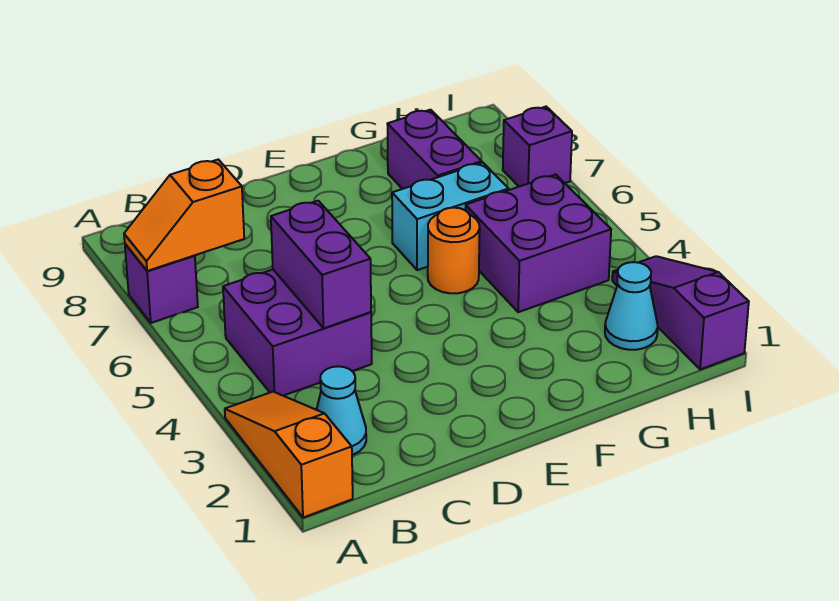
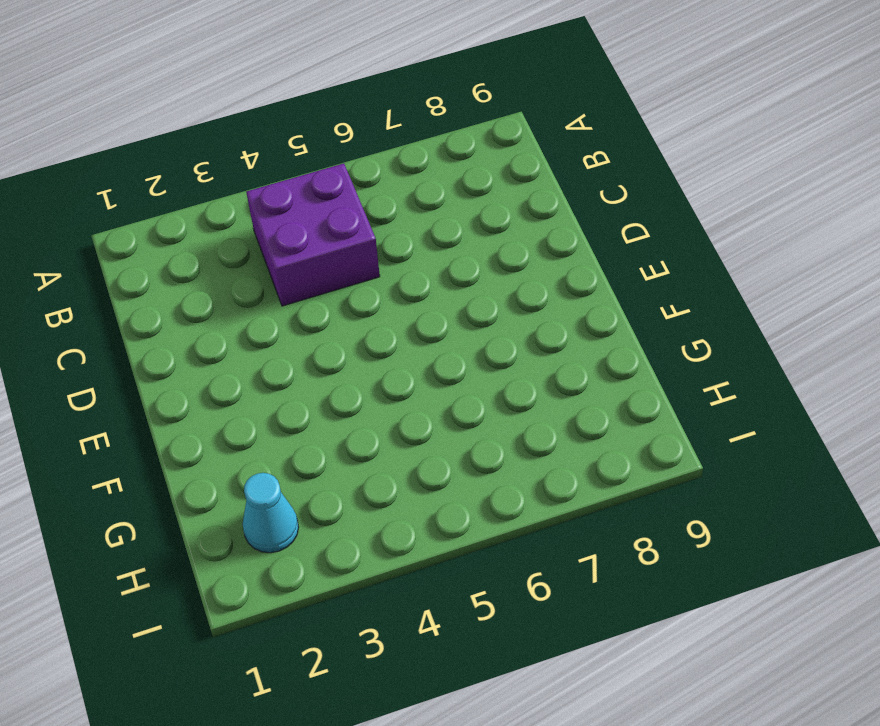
none -> orange 1x3 slope [225,392,353,518]
none -> purple 1x1 brick [125,244,198,323]
none -> cyan 1x1 cone [317,366,366,455]

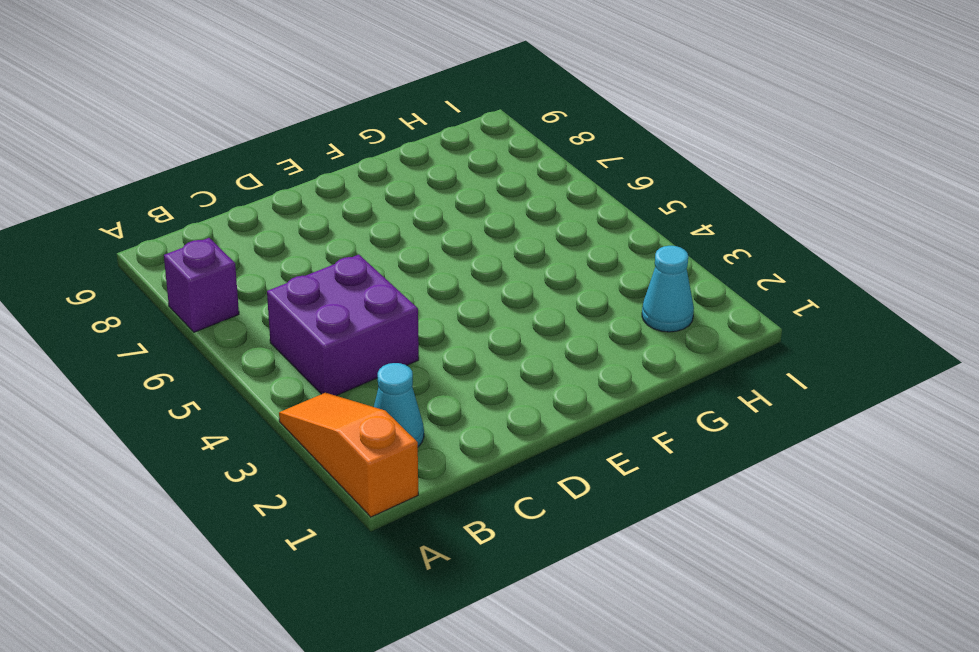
none -> orange 1x1 round brick [428,208,480,293]
none -> cyan 1x2 brick [392,163,509,270]
none -> purple 2x2 brick [465,174,611,312]

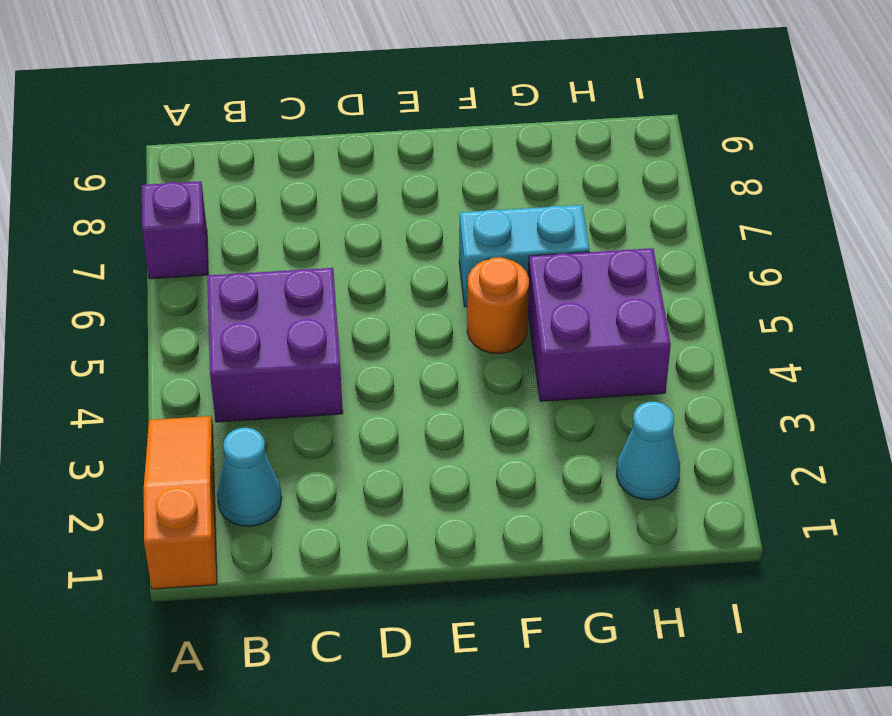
none -> purple 1x2 brick [387,110,482,189]
none -> purple 1x3 slope [612,256,749,370]
none -> purple 1x1 brick [503,107,572,187]

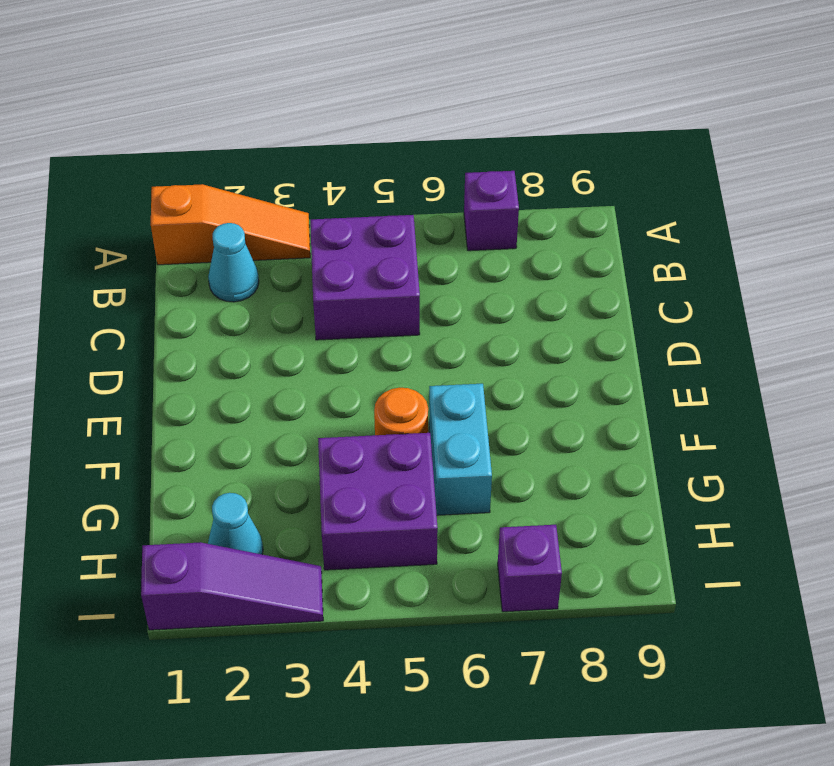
none -> purple 1x2 brick [387,110,482,189]
none -> orange 1x2 slope [124,159,244,271]
none -> purple 1x2 brick [271,201,371,328]

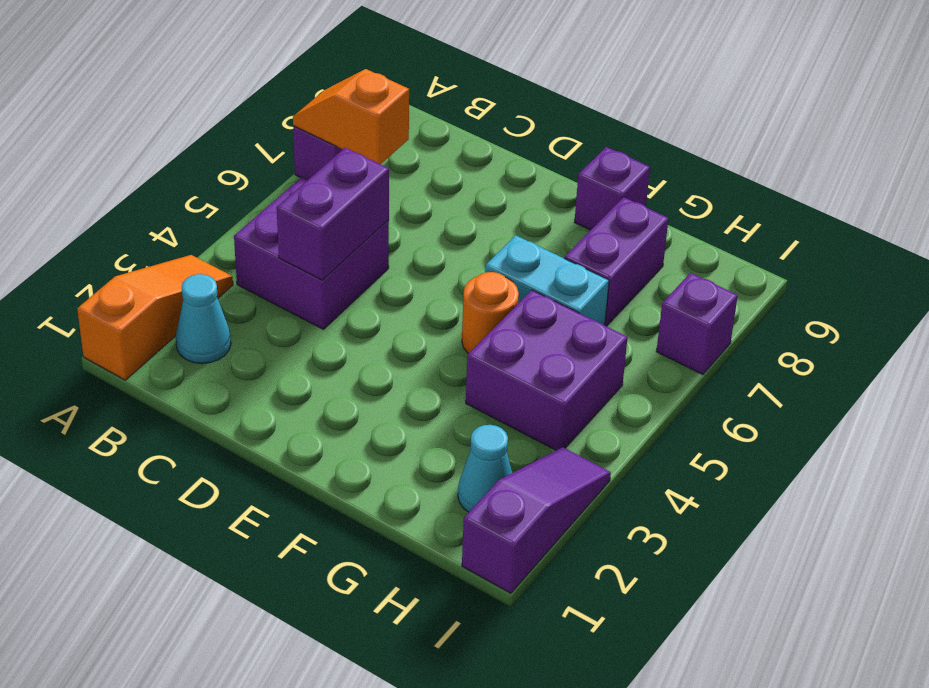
purple 1x1 brick [575,147,650,230] -> none

